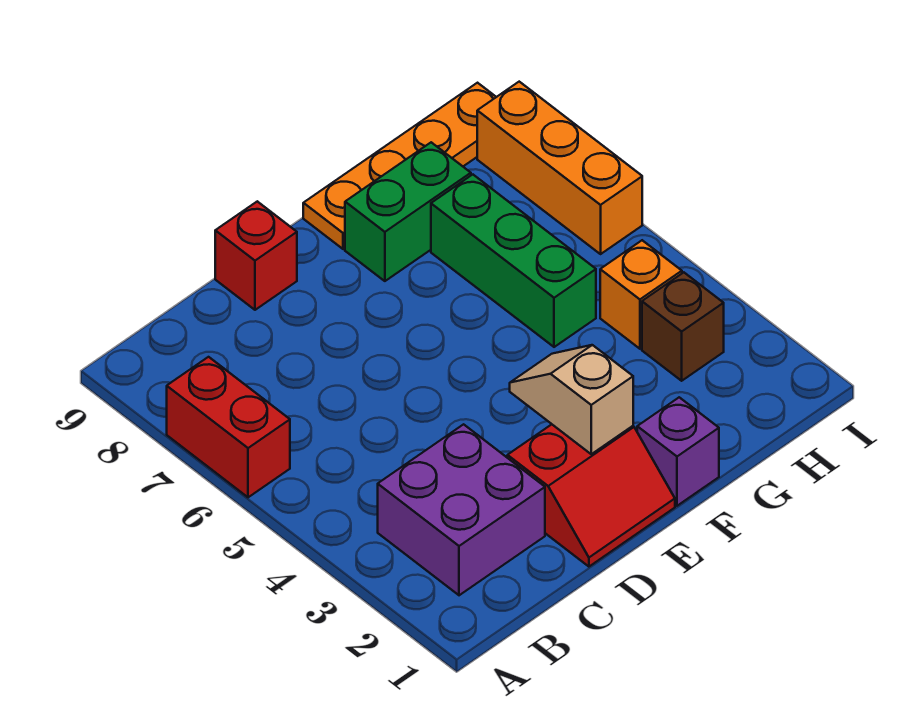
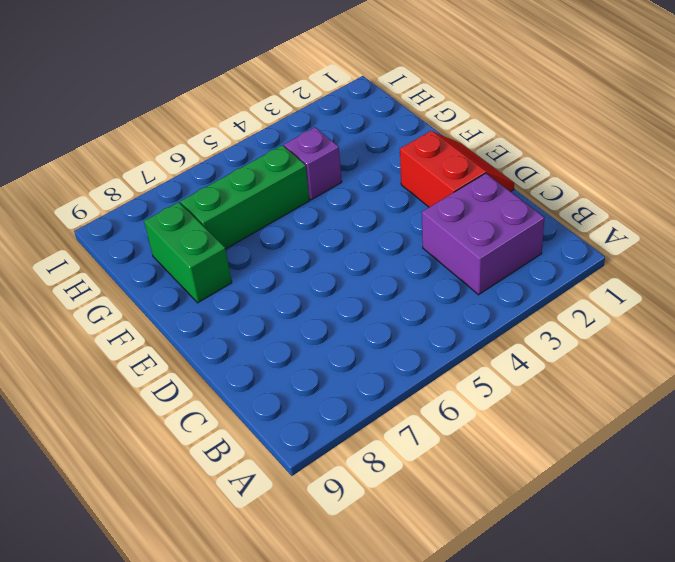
purple 1x1 brick [284,127,342,200] -> purple 1x1 brick moved to [637,397,719,506]
none -> red 1x2 brick [167,357,290,497]
none -> red 1x1 brick [215,201,297,310]
none -> orange 1x4 plate [303,83,496,249]

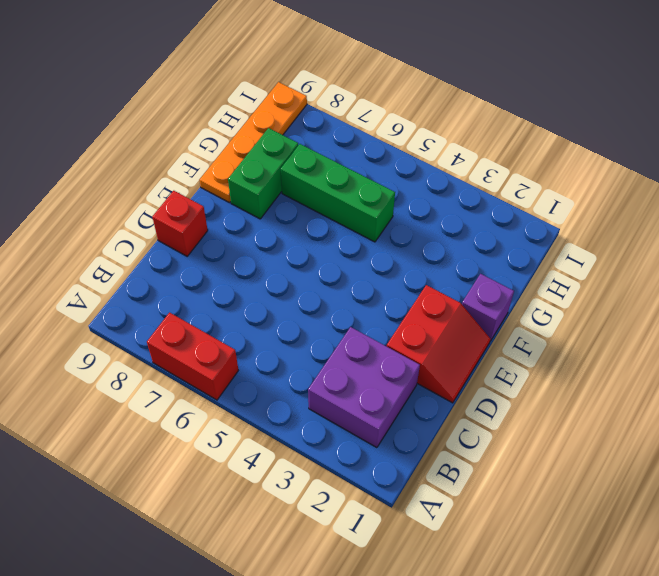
none -> brown 1x1 brick [642,272,724,381]
none -> orange 1x1 brick [600,240,682,349]
none -> orange 1x3 brick [477,82,642,254]

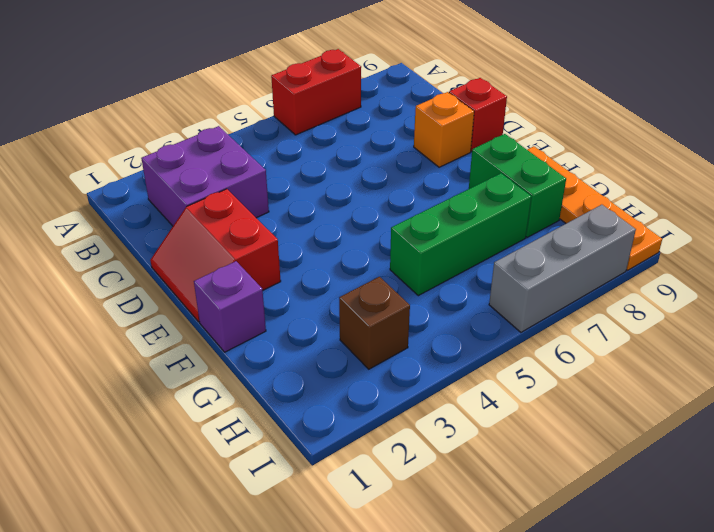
orange 1x1 brick [414,92,474,167] -> orange 1x1 brick moved to [600,240,682,349]
grey 1x3 brick [489,205,636,332] -> orange 1x3 brick [477,82,642,254]
none -> tan 1x2 slope [510,345,633,454]

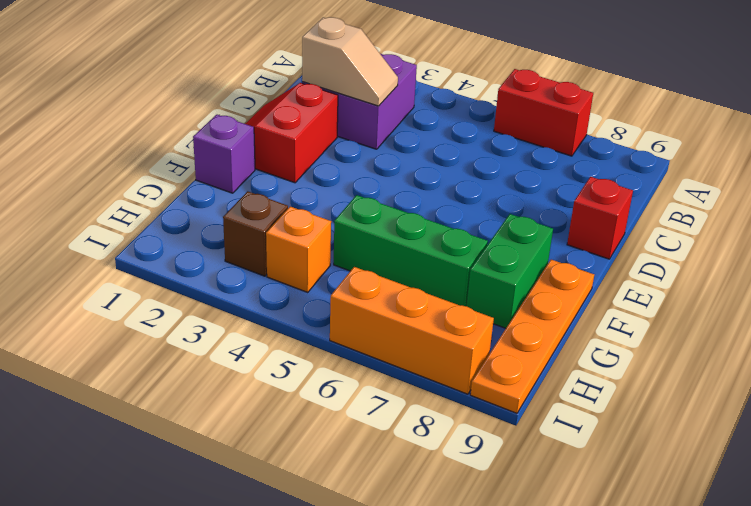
tan 1x2 slope [302,17,398,106] -> tan 1x2 slope moved to [510,345,633,454]

